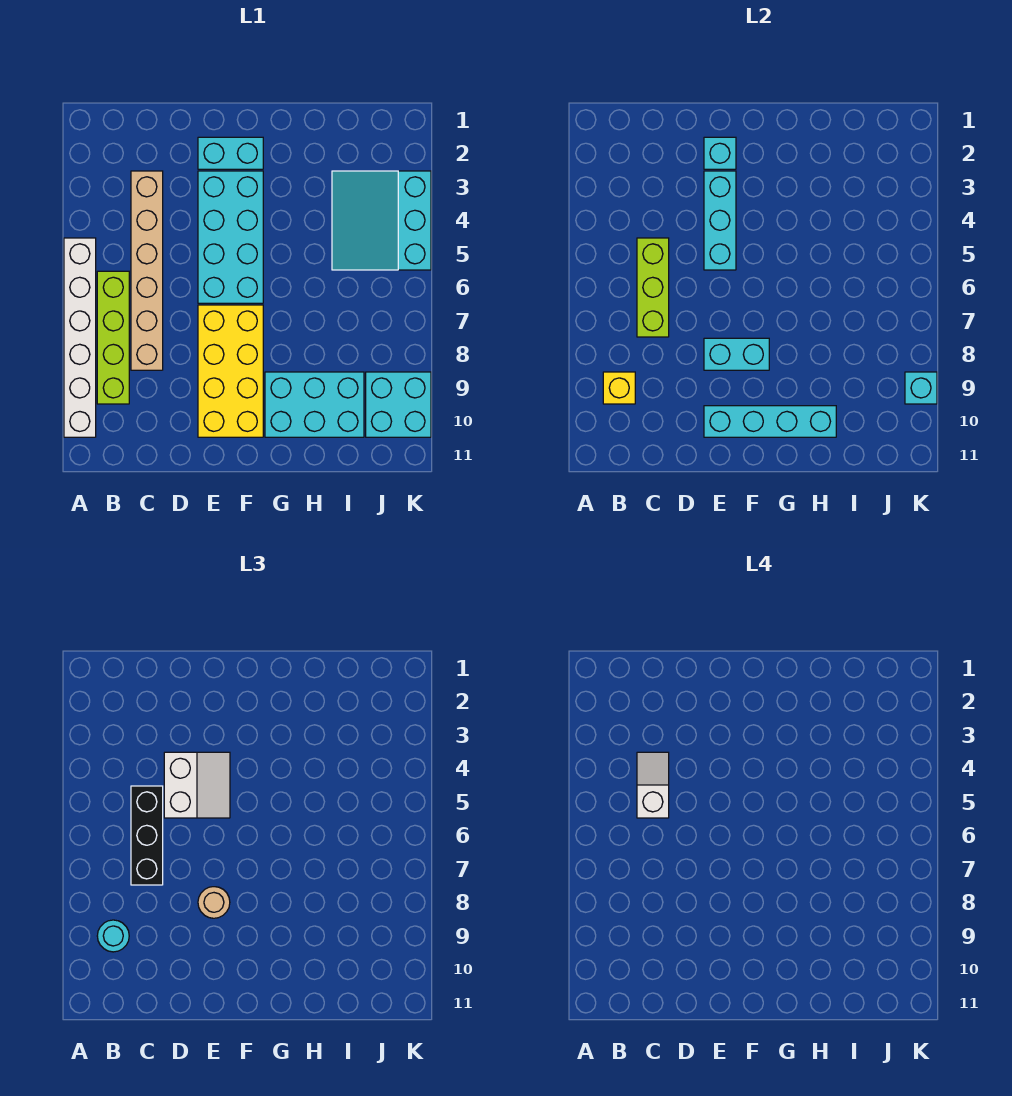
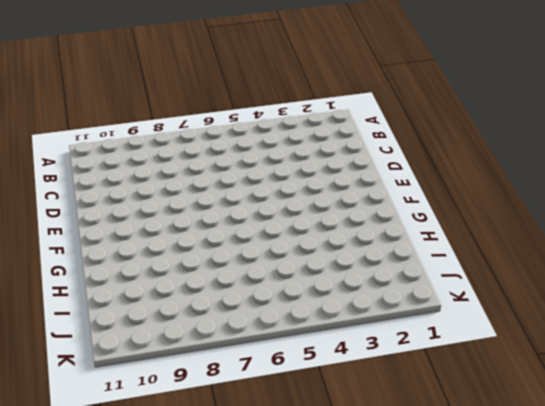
none -> white 1x6 brick [64,238,96,437]
none -> lime 1x4 brick [97,271,129,404]
none -> tan 1x6 brick [131,171,163,370]

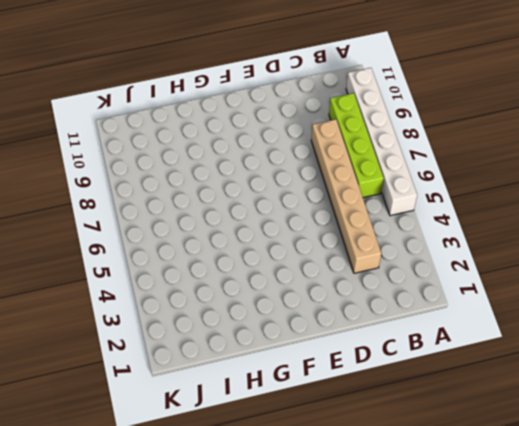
none -> cyan 1x2 brick [198,137,263,169]
none -> cyan 2x4 brick [198,171,263,303]
none -> yellow 2x4 brick [198,305,263,437]

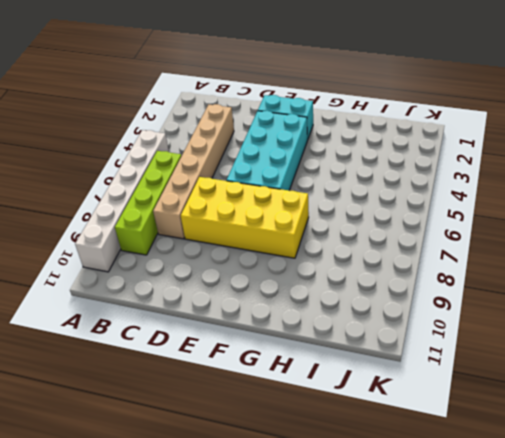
yellow 2x4 brick [181,177,309,258] -> yellow 2x4 brick turned to [198,305,263,437]
none -> cyan 2x3 brick [265,372,364,437]
none -> cyan 3x3 slope [332,171,431,270]
none -> cyan 2x2 brick [366,372,431,437]

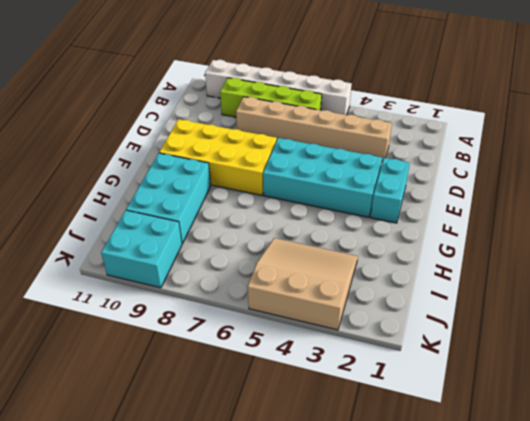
tan 3x3 slope [248,238,358,330] -> cyan 3x3 slope [332,171,431,270]
none -> yellow 1x1 brick [603,372,635,404]
none -> lime 1x3 brick [637,238,669,337]
none -> cyan 1x1 brick [704,137,736,169]

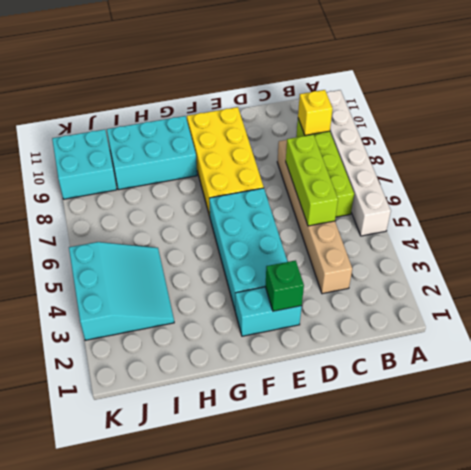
green 1x1 brick [265,260,304,311] -> cyan 1x1 brick [704,137,736,169]
none -> cyan 1x3 brick [704,171,736,270]
none -> cyan 1x2 brick [704,338,769,370]
none -> cyan 1x4 brick [704,406,836,437]

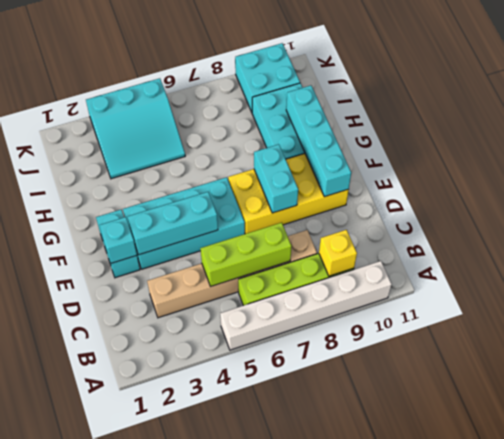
none -> cyan 1x1 brick [905,372,937,404]
none -> cyan 1x1 round brick [97,920,129,952]
none -> black 1x3 brick [131,786,163,885]

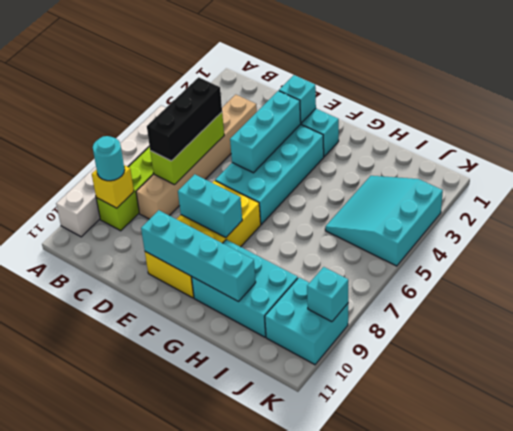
none -> white 2x2 slope [164,752,230,818]
none -> tan 1x1 round brick [198,887,230,918]
none -> white 1x2 slope [637,752,669,818]

